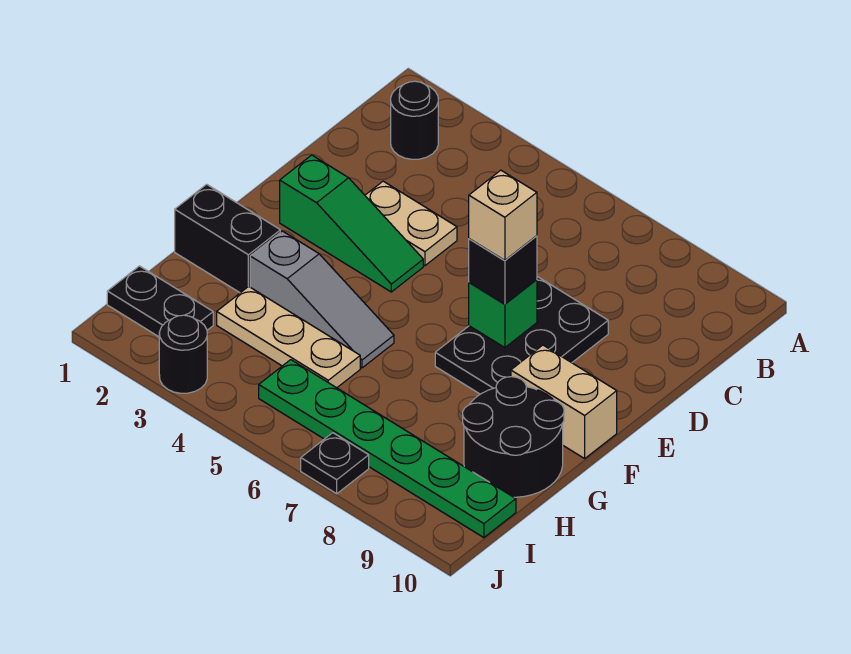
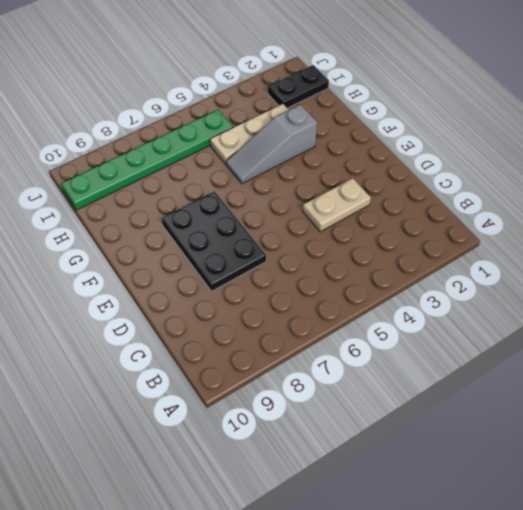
none -> black 1x1 round brick [391,81,438,159]
none -> green 1x3 slope [280,155,423,292]
none -> tan 1x2 brick [511,345,617,458]

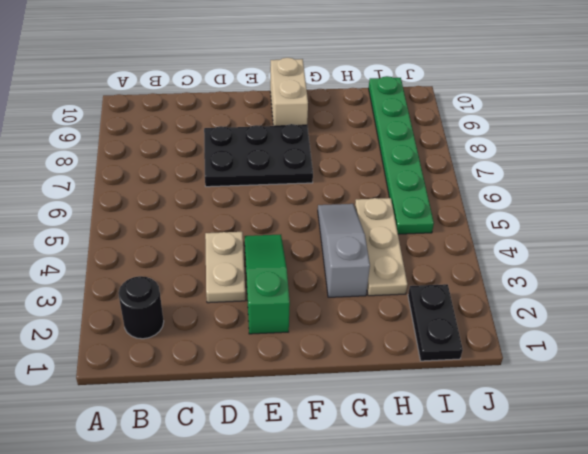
none -> black 1x2 brick [175,184,280,293]
none -> black 2x2 round brick [463,377,564,497]
none -> black 1x1 round brick [159,315,207,393]

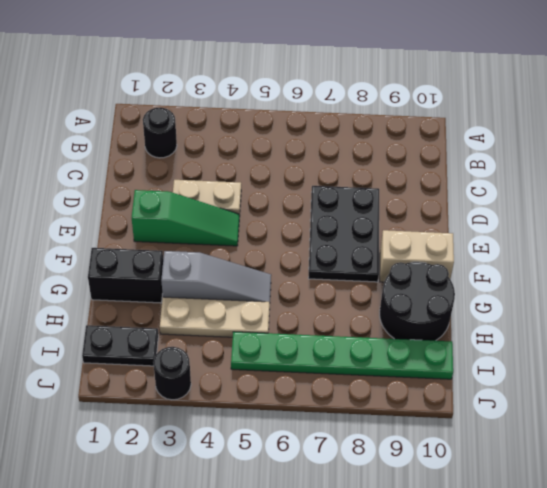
none -> black 1x1 plate [301,433,369,494]
none -> green 1x1 brick [469,279,537,348]
none -> black 1x1 brick [469,236,537,304]

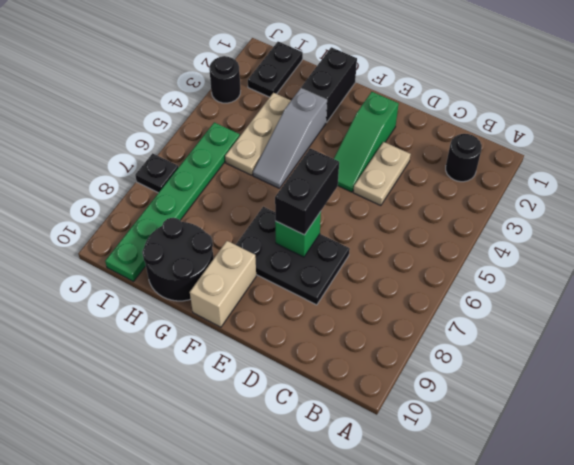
black 1x2 brick [275,148,339,235] -> black 1x1 brick [469,236,537,304]
none -> tan 1x1 brick [469,170,537,261]

